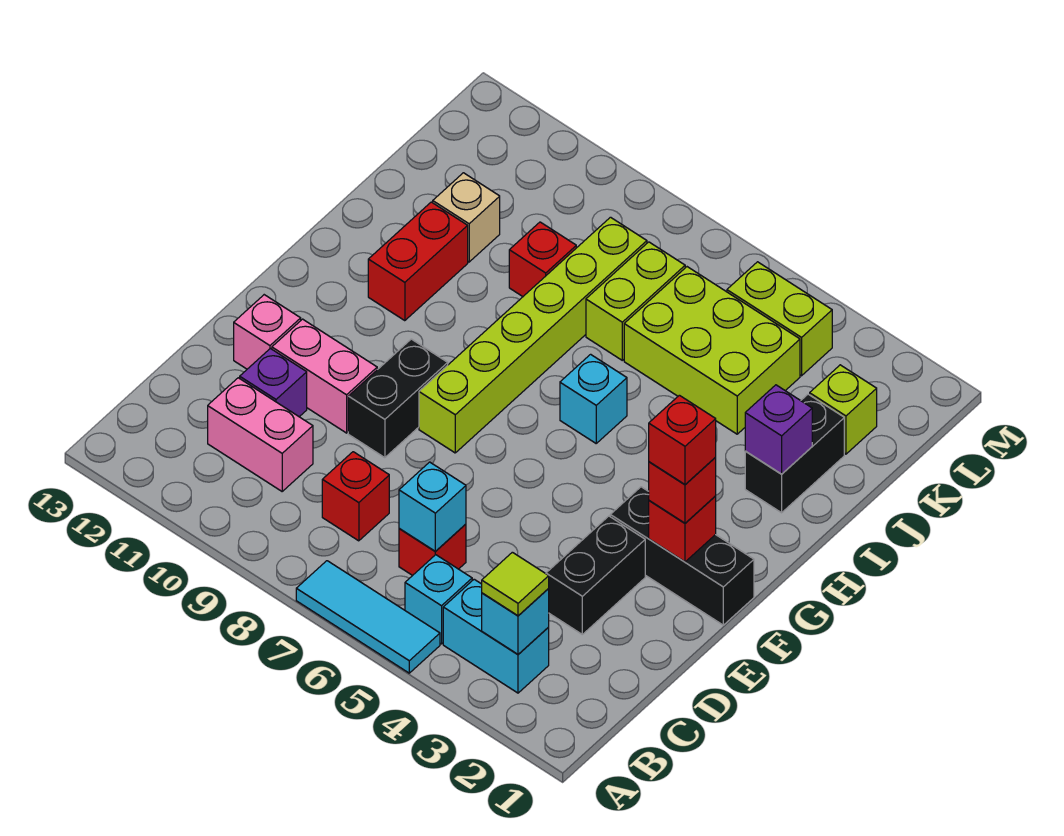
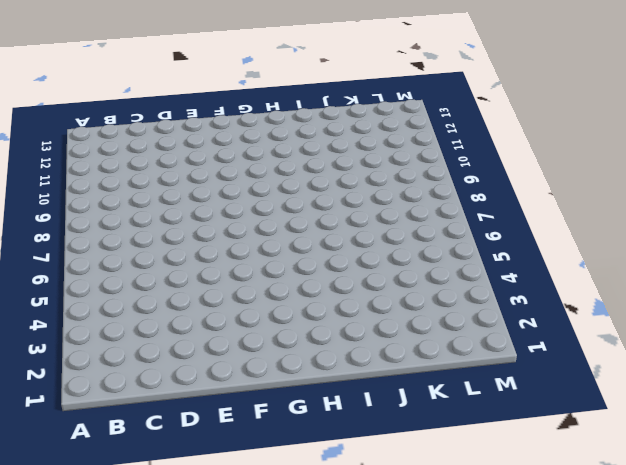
none -> cyan 1x3 tile [296,561,440,673]
none -> cyan 1x2 brick [443,579,549,693]
none -> cyan 1x1 brick [405,555,472,644]

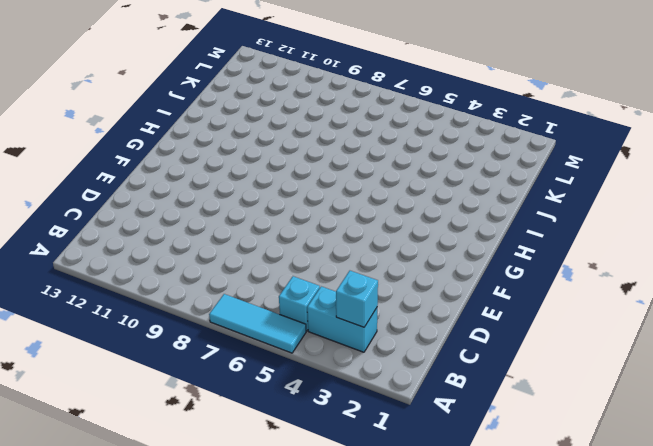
none -> red 1x1 brick [399,524,466,576]
none -> red 1x1 brick [322,452,389,541]
none -> pink 1x2 brick [208,378,313,491]

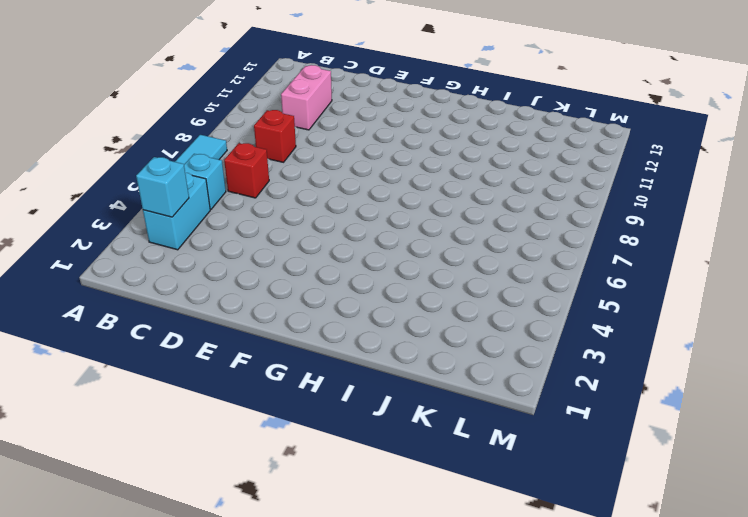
none -> black 1x2 brick [546,516,645,634]
none -> purple 1x1 brick [240,348,307,417]
none -> black 1x2 brick [348,339,448,458]

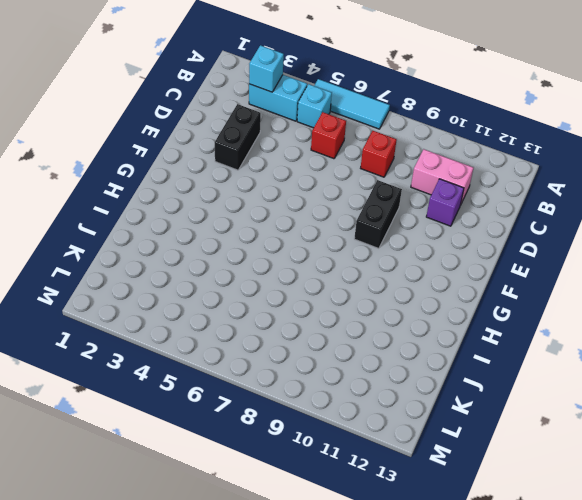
none -> pink 1x2 brick [272,319,377,433]
none -> pink 1x1 brick [234,295,301,369]
none -> black 1x3 brick [610,487,754,625]

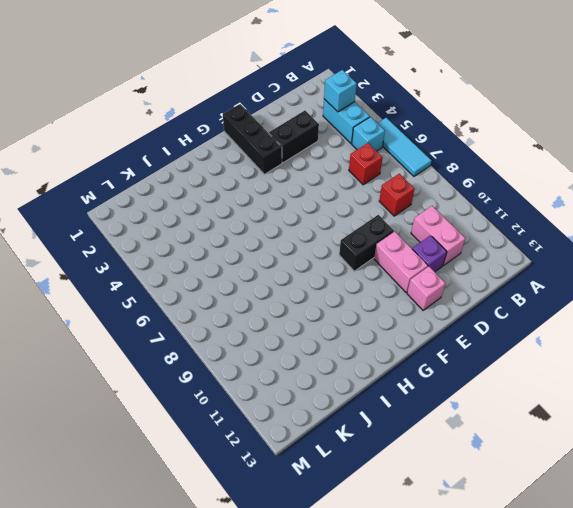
none -> lime 1x6 brick [419,217,647,453]
none -> cyan 1x1 brick [560,354,627,443]
none -> red 1x2 brick [368,202,468,321]

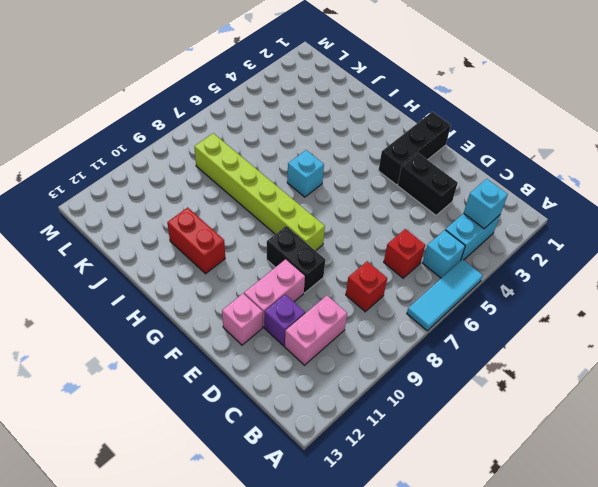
none -> black 1x2 brick [745,394,844,513]
none -> lime 2x3 brick [624,267,800,434]
none -> lime 1x2 brick [586,242,685,360]

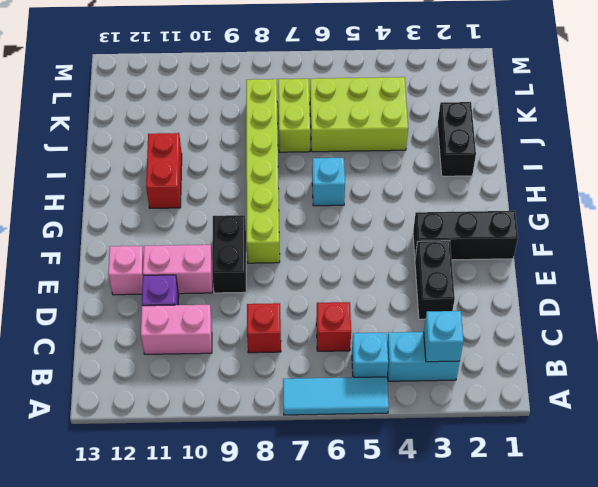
none -> red 1x1 brick [509,222,576,296]
none -> tan 1x1 brick [433,173,500,262]
none -> lime 1x1 brick [810,365,877,454]

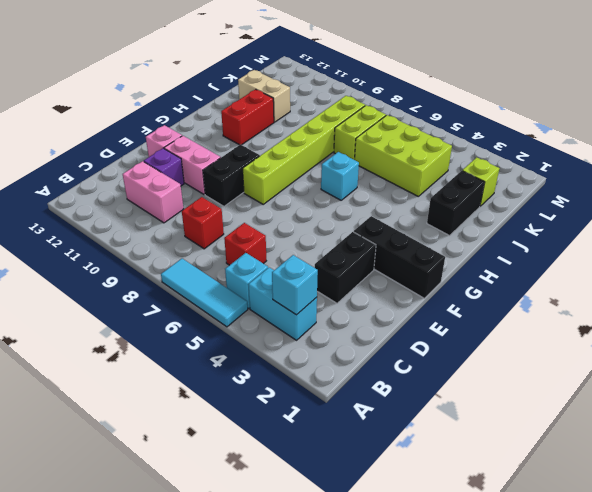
tan 1x2 brick [238,70,290,122] -> tan 1x1 brick [433,173,500,262]
none -> red 1x1 brick [509,222,576,296]
none -> lime 1x2 brick [727,262,832,376]
none -> cyan 1x1 brick [399,462,466,551]

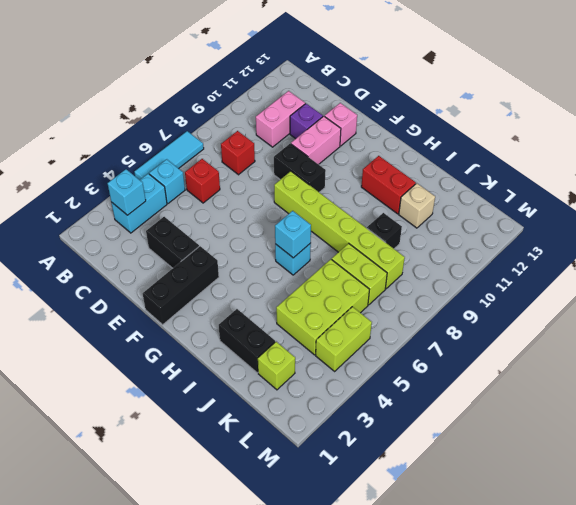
cyan 1x1 brick [275,211,311,258] -> cyan 1x1 brick moved to [399,462,466,551]
black 1x1 brick [367,213,402,249] -> red 1x1 brick [509,222,576,296]
none -> red 1x1 brick [649,496,716,562]
none -> purple 1x1 brick [745,385,812,474]
none -> lime 1x1 tile [482,552,549,616]

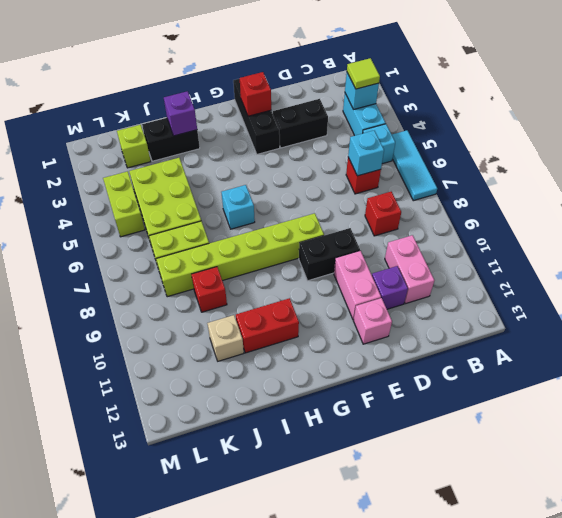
none -> red 1x1 brick [649,457,716,523]
none -> red 1x1 brick [649,395,716,484]

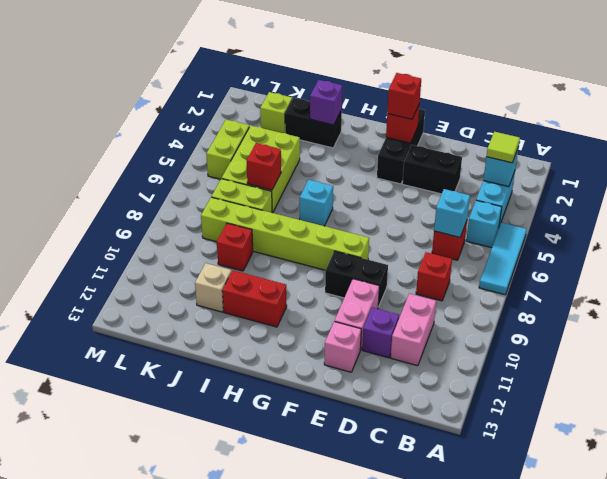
red 1x1 brick [246,143,281,190] -> red 1x1 brick moved to [649,395,716,484]

